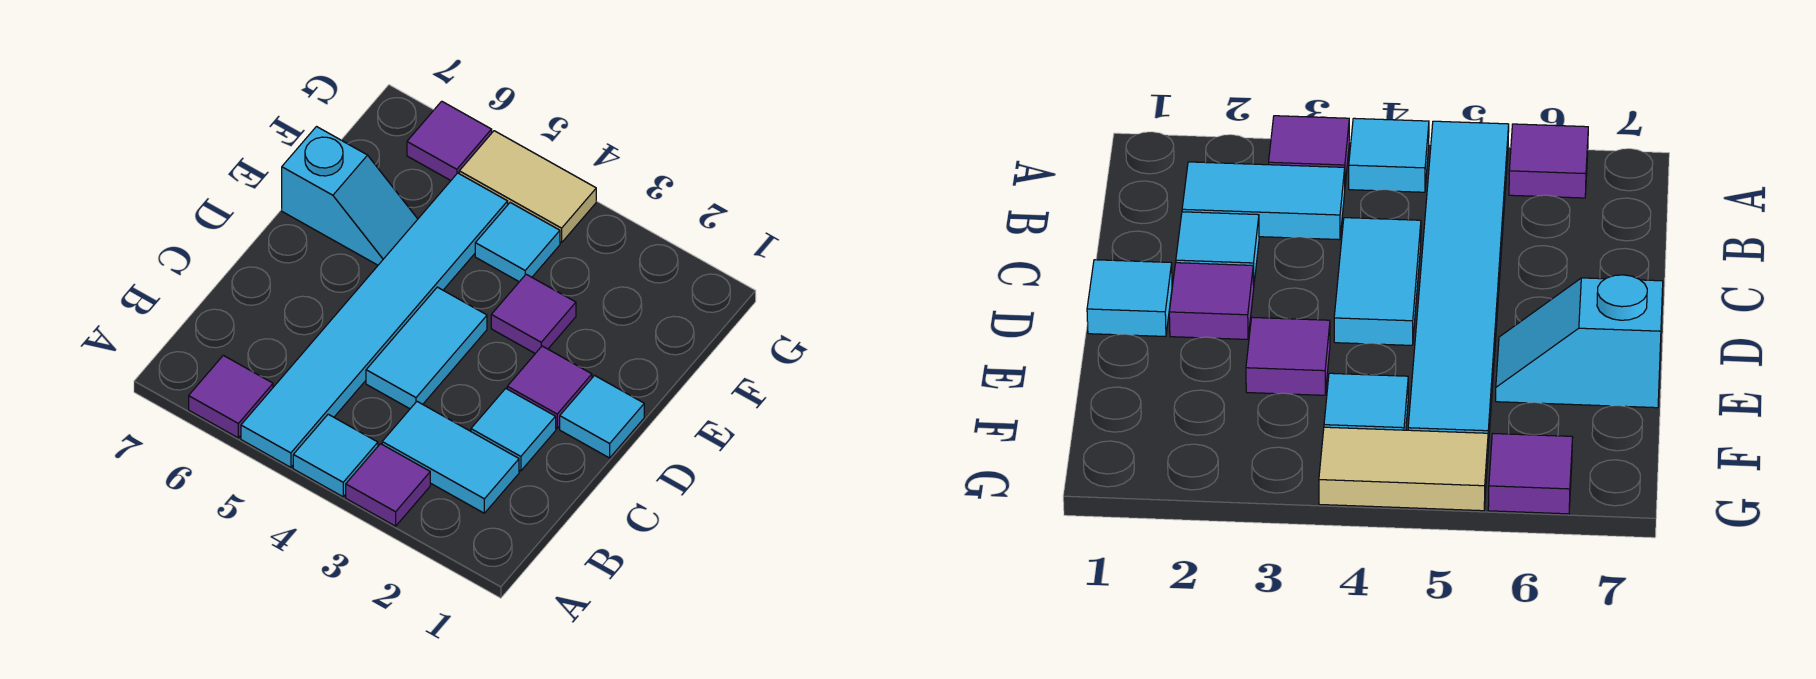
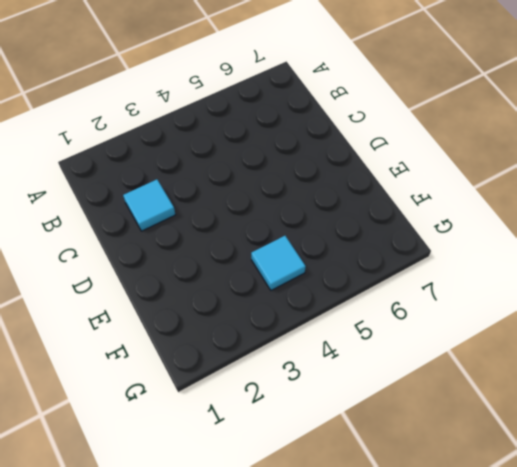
none -> purple 1x1 tile [346,444,430,526]
none -> cyan 1x1 tile [293,414,378,497]
none -> cyan 1x6 tile [241,173,508,467]

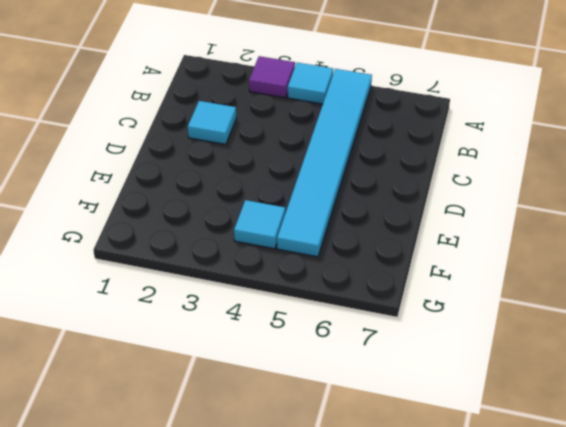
none -> purple 1x1 tile [189,355,273,438]
none -> cyan 1x2 tile [382,402,519,513]
none -> cyan 1x2 tile [366,287,487,409]

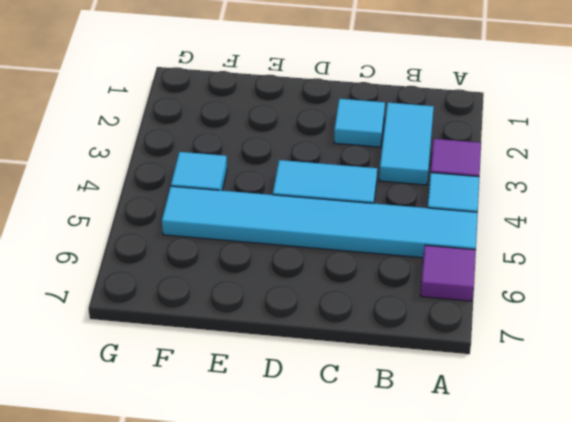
none -> cyan 1x1 tile [560,376,644,458]
none -> purple 1x1 tile [507,346,592,428]
none -> purple 1x1 tile [491,274,576,353]

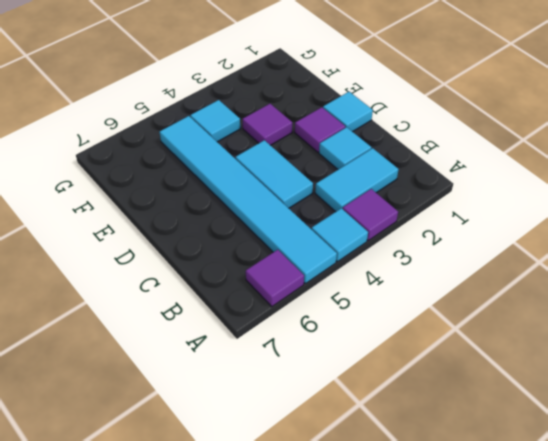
none -> cyan 1x2 slope [282,127,418,265]
none -> tan 1x2 tile [459,131,596,243]
none -> purple 1x1 tile [407,101,492,180]

